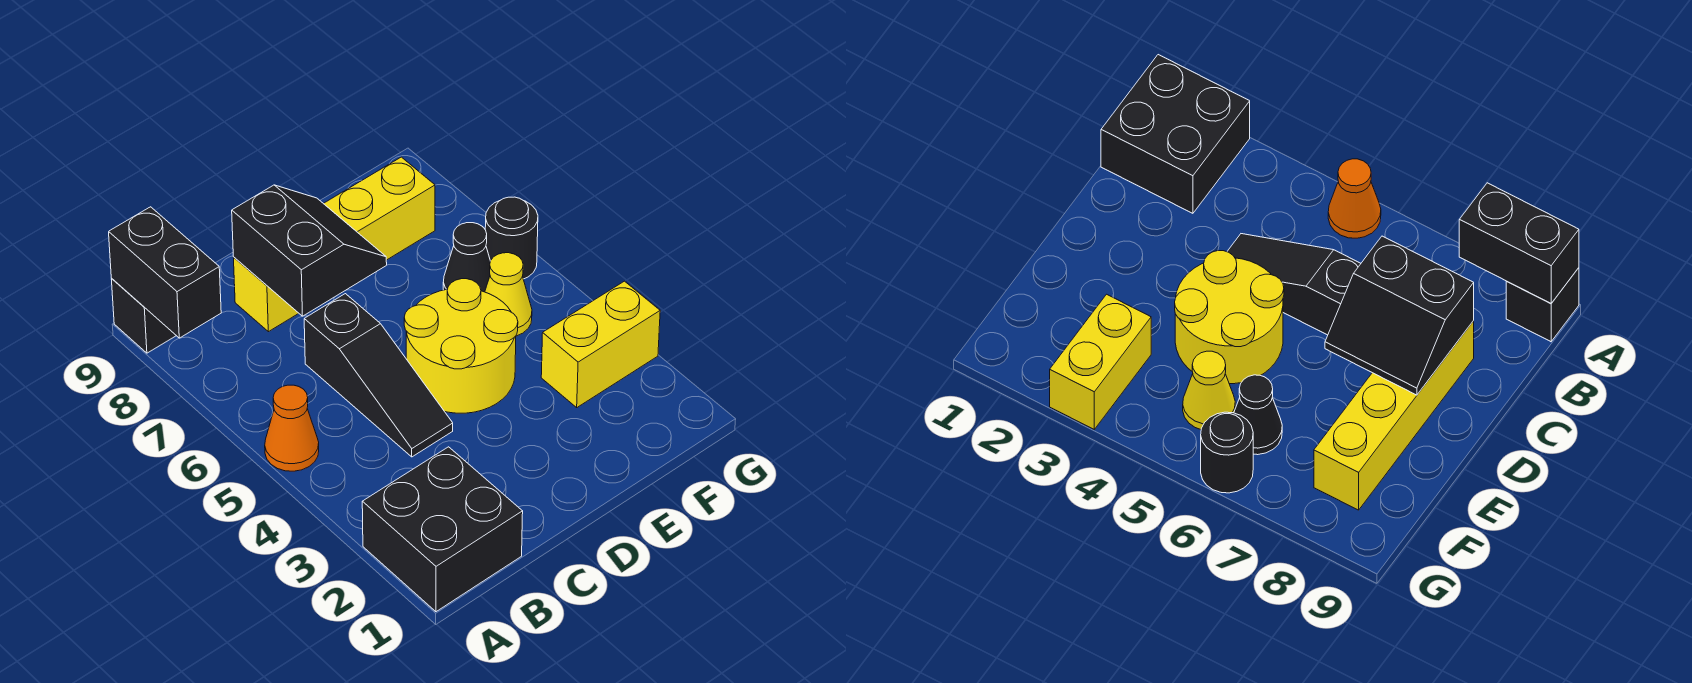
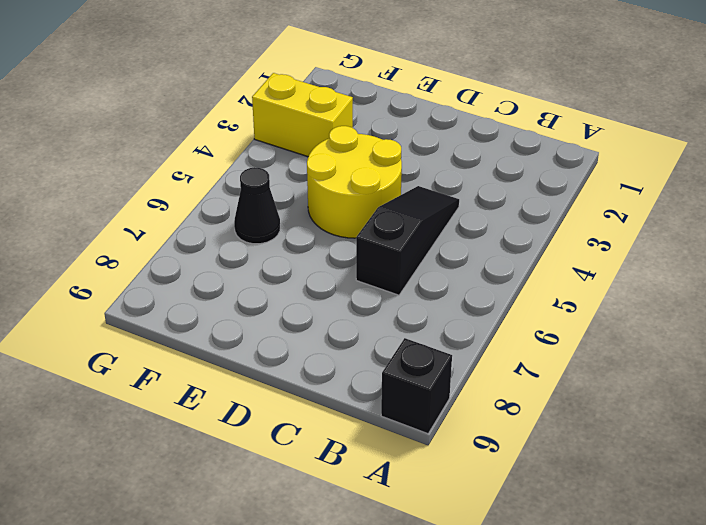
none -> black 2x2 brick [362,447,523,612]
none -> orange 1x1 cone [265,385,319,471]
none -> yellow 1x4 brick [233,157,435,332]

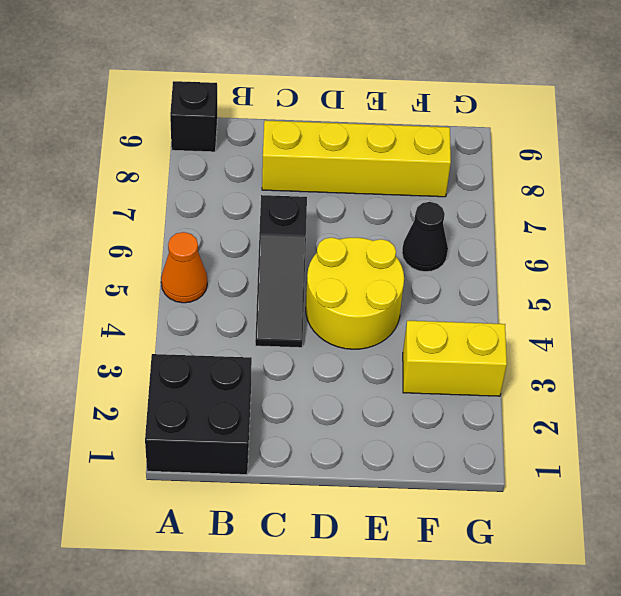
none -> yellow 1x1 cone [485,253,532,336]
none -> black 1x1 round brick [485,197,538,279]
none -> black 1x2 brick [109,207,221,338]

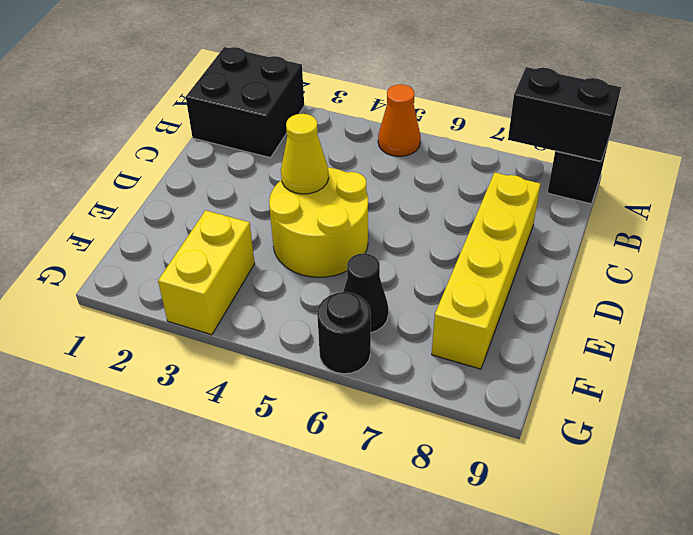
yellow 1x1 cone [281,114,329,194] -> yellow 1x1 cone moved to [485,253,532,336]
none -> black 1x3 slope [304,294,453,457]
none -> black 2x2 slope [232,185,387,316]

